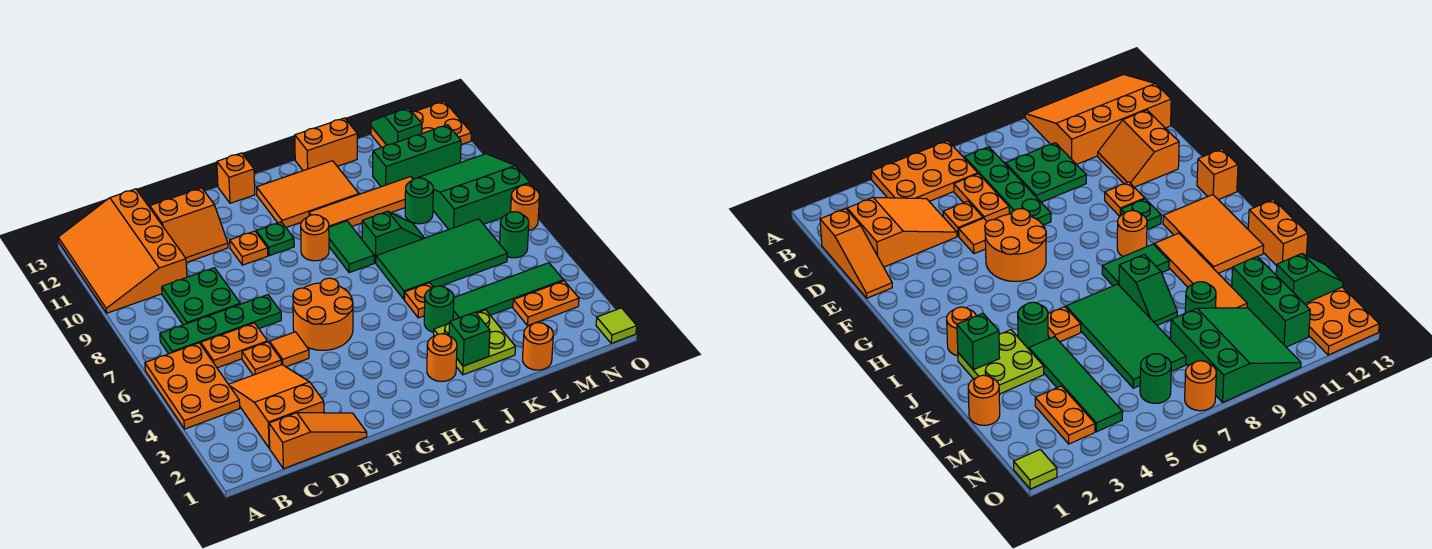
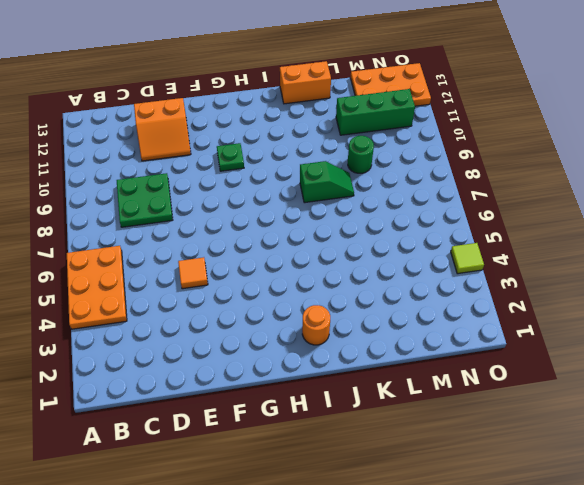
lime 1x1 tile [451,243,484,274] -> lime 1x1 tile moved to [596,308,637,343]
none -> orange 3x4 slope [58,189,187,313]
none -> green 1x4 plate [160,295,281,354]
none -> orange 1x3 slope [269,413,367,469]
none -> orange 2x3 slope [229,365,324,448]

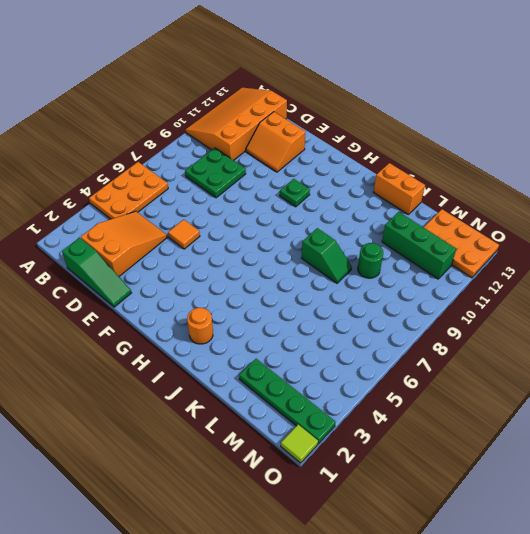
green 1x3 slope [62,238,131,307] -> orange 1x3 slope [269,413,367,469]
green 1x4 plate [239,359,336,444] -> green 1x4 plate moved to [160,295,281,354]
none -> orange 1x2 plate [201,323,268,368]
none -> orange 1x1 plate [242,342,281,375]
none -> orange 2x2 round brick [293,278,353,350]
none -> orange 1x1 plate [230,231,268,265]

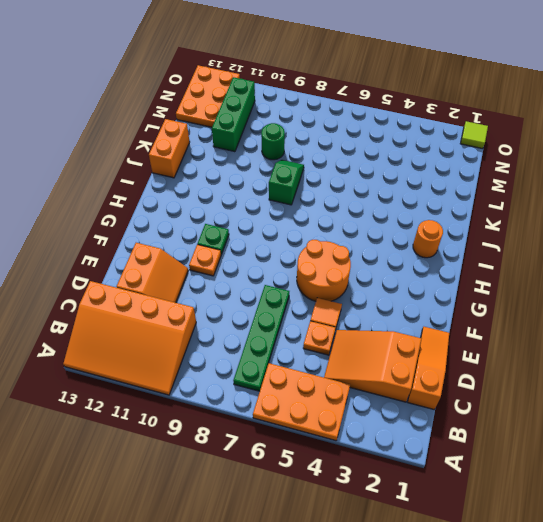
none -> orange 1x2 plate [201,323,268,368]
none -> green 2x2 plate [162,268,240,325]
none -> orange 1x1 brick [217,153,255,203]
none -> orange 1x1 round brick [301,215,329,261]

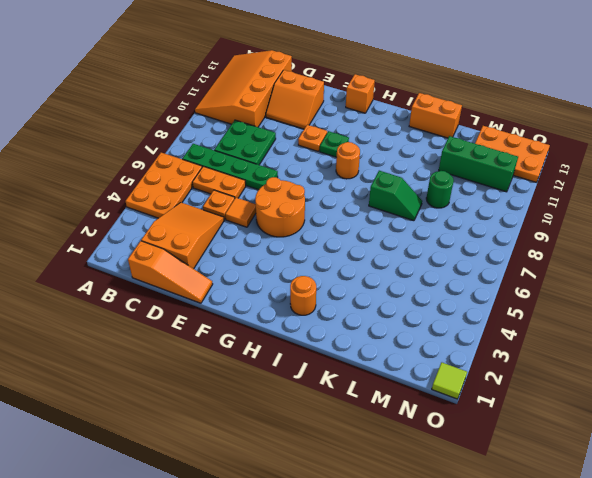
none -> orange 2x3 tile [256,161,359,227]
none -> green 1x2 tile [329,221,374,273]
none -> orange 1x4 tile [309,177,413,227]
none -> lime 2x2 plate [434,310,515,375]

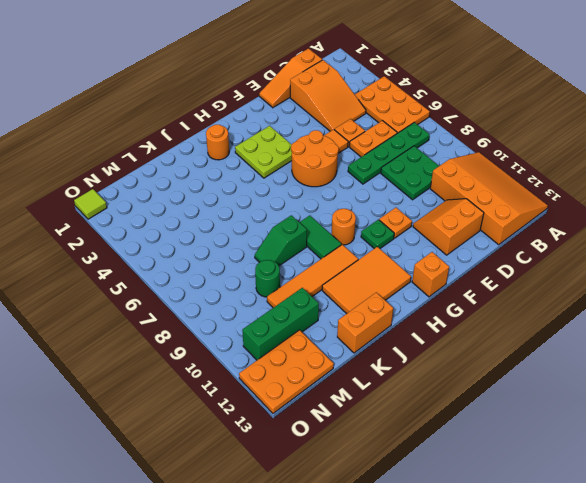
lime 2x2 plate [235,126,292,178] -> lime 2x2 plate moved to [434,310,515,375]
none -> green 1x1 round brick [424,286,454,332]
none -> orange 1x1 plate [404,283,433,318]
none -> green 2x4 tile [376,219,507,299]
none -> green 1x4 tile [453,263,563,320]

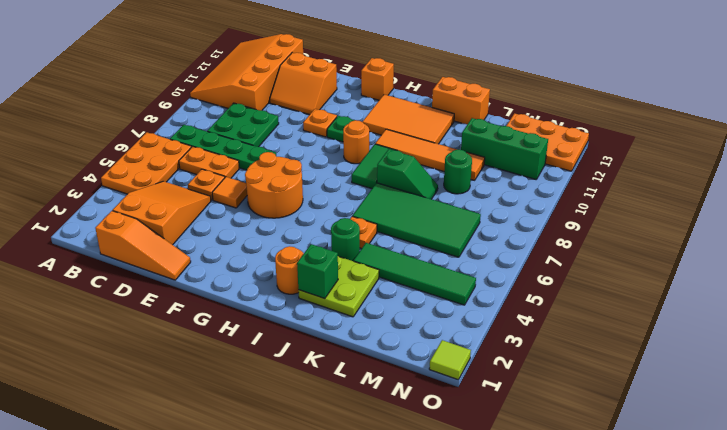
none -> orange 1x1 round brick [523,323,553,370]
none -> orange 1x2 plate [513,281,579,326]
none -> green 3x3 slope [413,154,530,229]
none -> green 1x1 round brick [500,212,529,258]

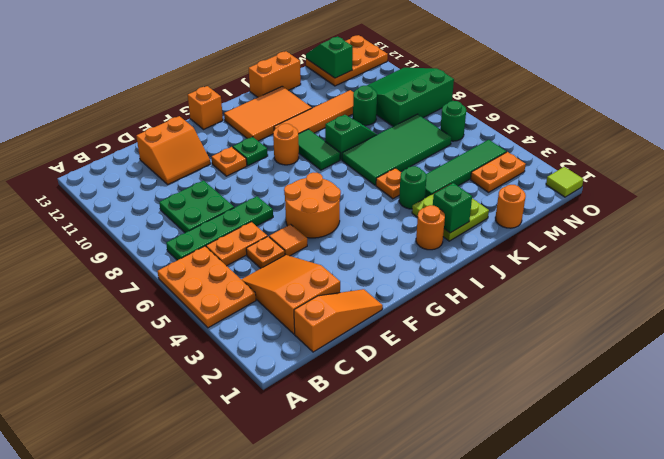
none -> orange 3x4 slope [58,189,187,313]
none -> green 1x3 brick [373,125,461,187]
none -> orange 1x1 round brick [511,185,539,231]

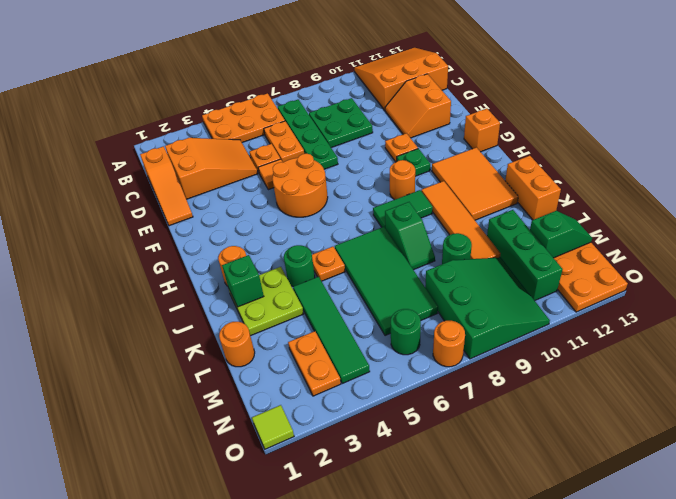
orange 3x3 slope [354,48,448,110] -> orange 3x4 slope [58,189,187,313]

